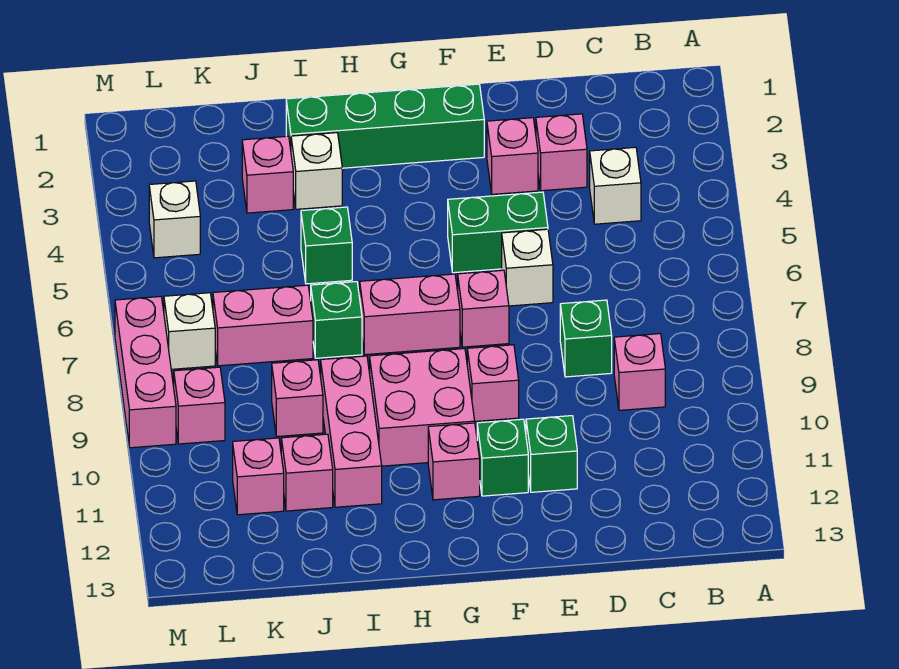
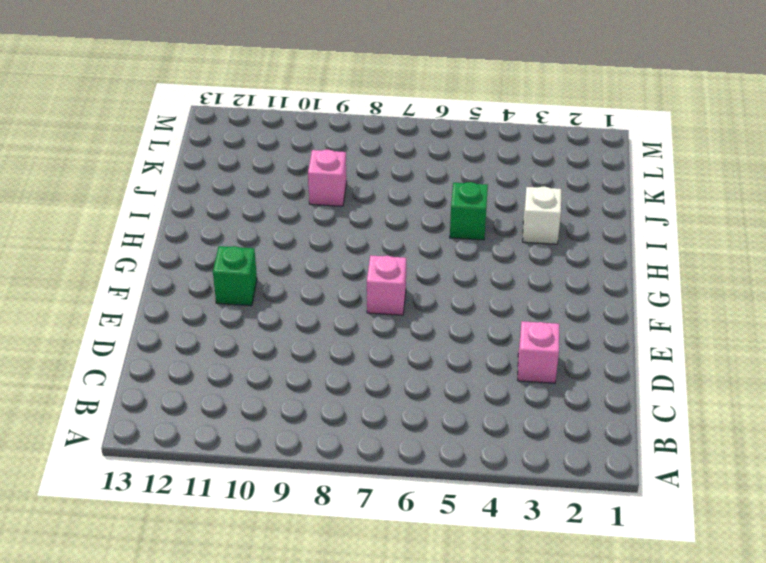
none -> white 1x1 brick [590,147,641,224]
none -> pink 1x1 brick [614,334,665,410]
none -> green 1x1 brick [560,300,612,377]

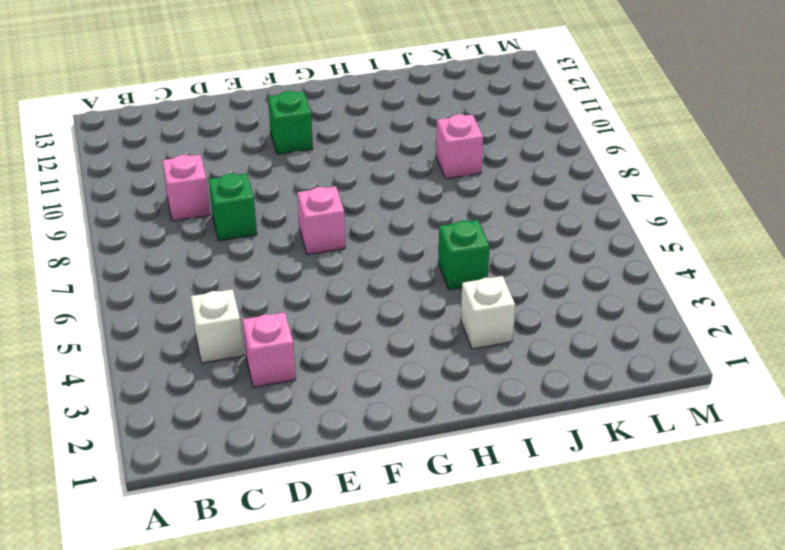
none -> pink 1x1 brick [487,118,538,194]
none -> green 1x2 brick [448,192,548,273]
none -> white 1x1 brick [502,229,553,306]

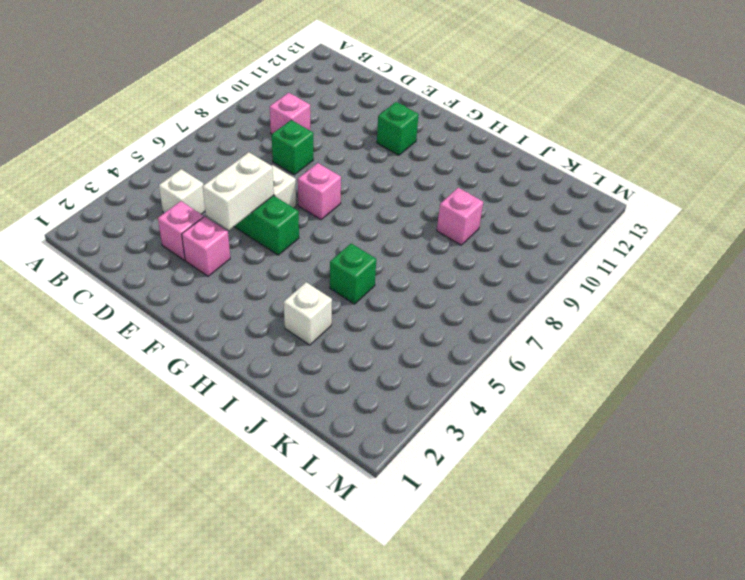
white 1x2 brick [203,152,274,230] -> none
none -> green 1x1 brick [526,416,577,492]
none -> green 1x4 brick [286,84,484,168]
none -> pink 1x1 brick [467,345,519,421]

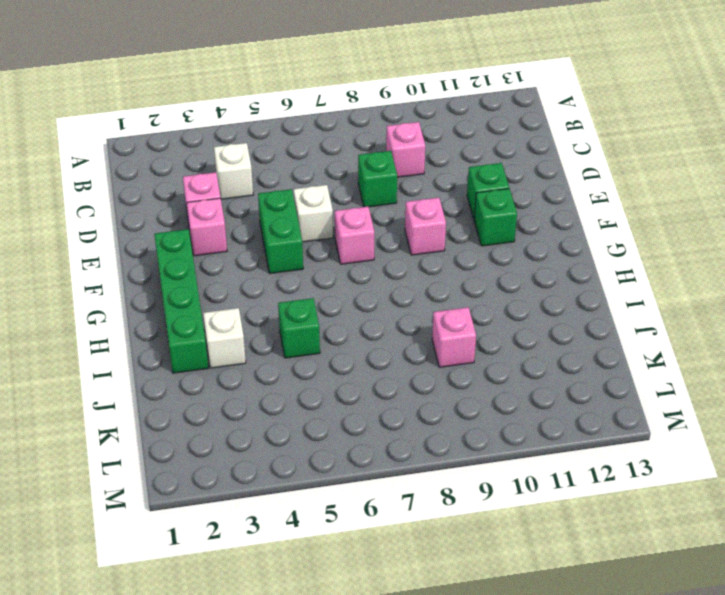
none -> pink 1x2 brick [360,274,460,355]
none -> pink 2x2 brick [370,349,475,466]
none -> pink 1x1 brick [428,423,480,500]

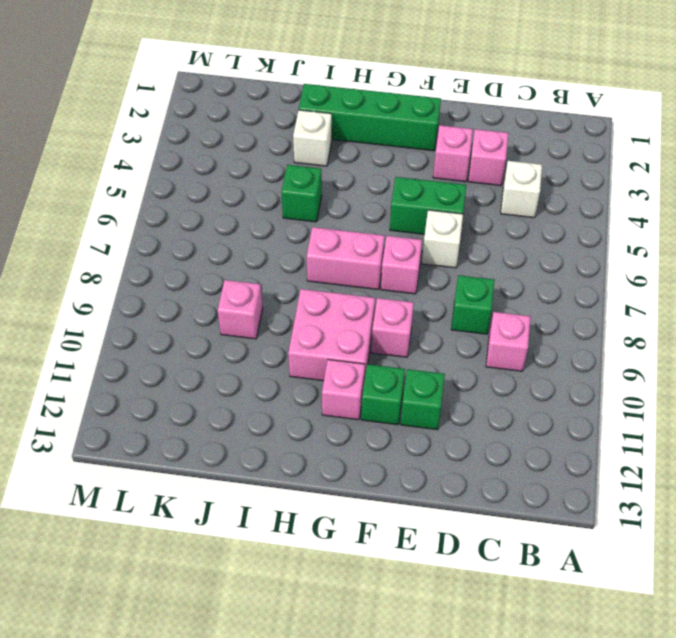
none -> green 1x1 brick [311,282,362,358]
none -> pink 1x3 brick [321,356,382,507]
none -> pink 1x1 brick [242,136,293,213]

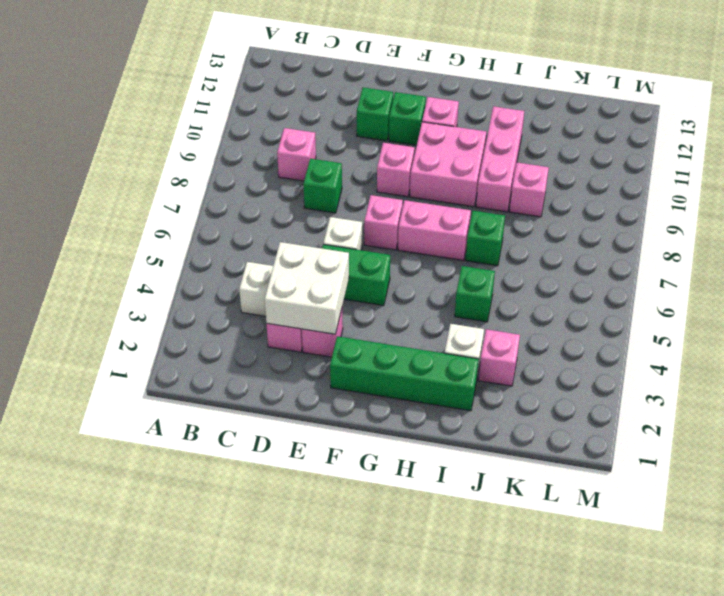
white 2x2 brick [265,242,349,334] -> none
none -> pink 1x2 brick [213,285,313,366]
none -> pink 1x1 brick [281,434,333,511]
none -> pink 1x1 brick [233,438,284,515]

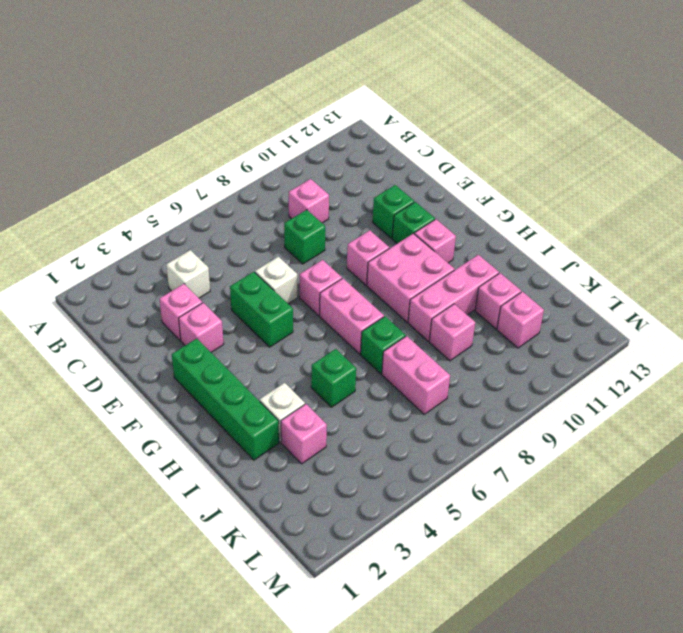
none -> white 1x1 brick [149,181,200,258]
none -> white 1x1 brick [164,293,215,369]
none -> pink 1x1 brick [174,367,225,444]

